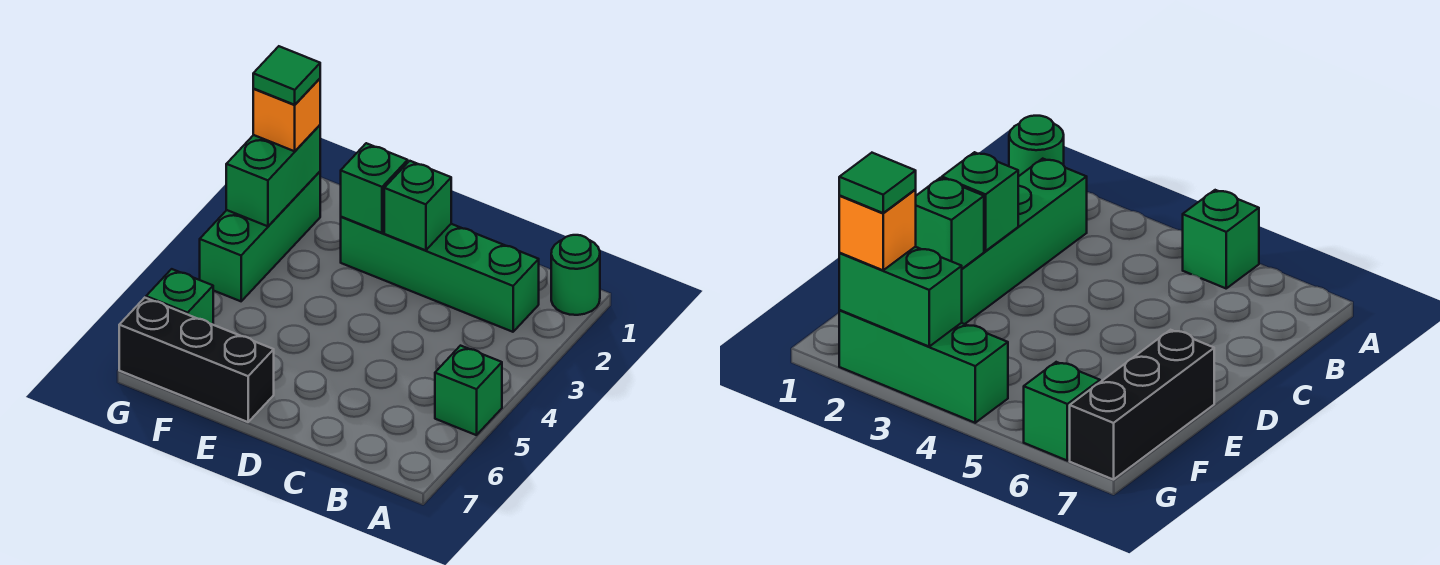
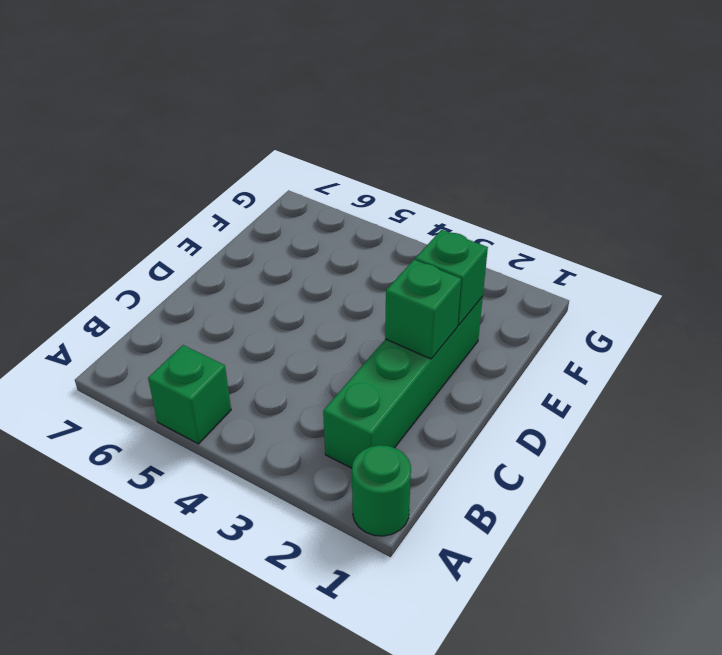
none -> black 1x3 brick [119,298,274,422]
none -> green 1x3 brick [200,172,320,301]

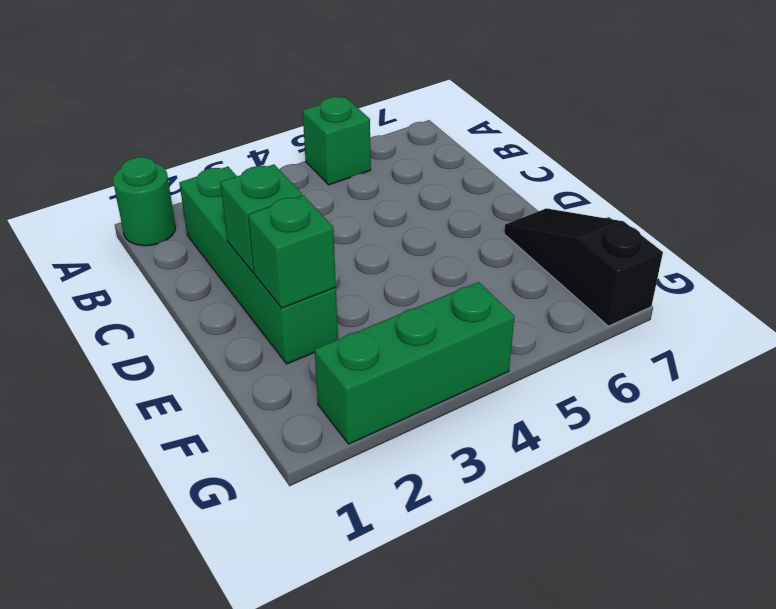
black 1x3 slope [504,208,663,326] -> black 1x3 brick [119,298,274,422]
none -> green 1x1 brick [146,269,213,325]
none -> green 1x2 brick [226,125,320,226]

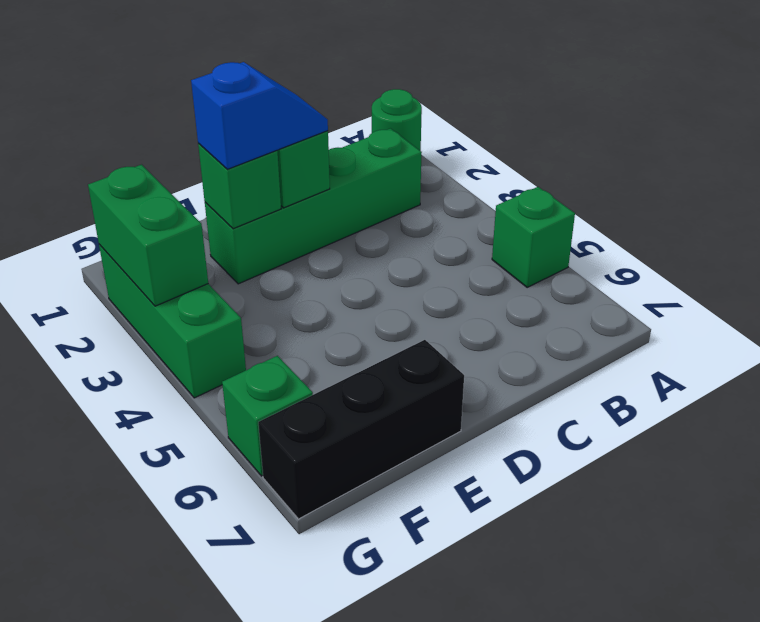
blue 1x2 slope [191,62,328,169] -> none
none -> orange 1x1 brick [253,79,320,151]
none -> green 1x1 tile [253,46,320,105]

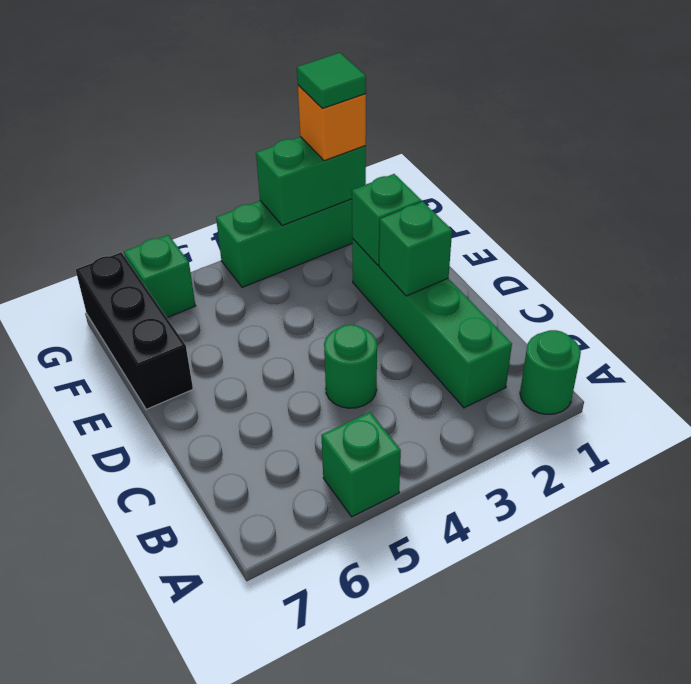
green 1x1 round brick [324,325,377,408] -> none

